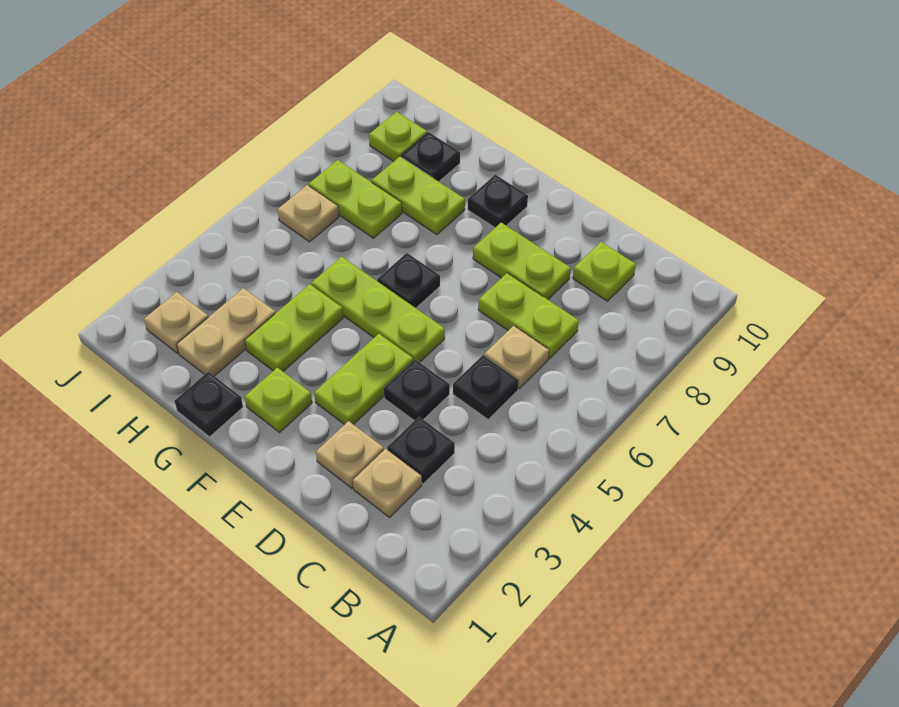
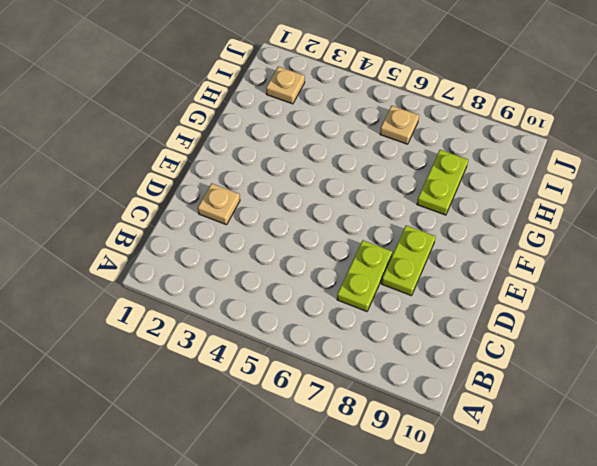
none -> tan 1x1 plate [353,449,422,517]
none -> black 1x1 plate [387,417,455,484]
none -> black 1x1 plate [453,355,518,419]

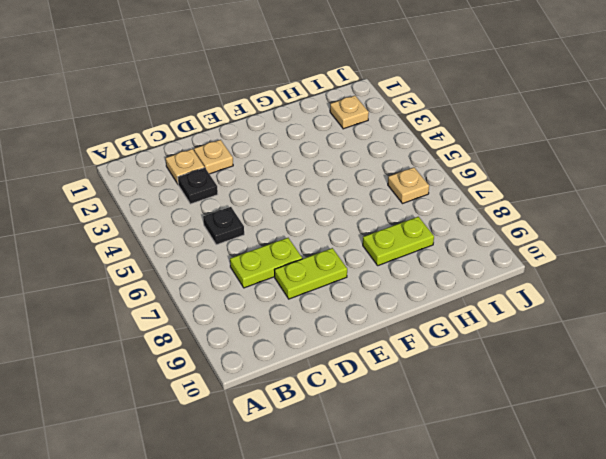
none -> tan 1x1 plate [484,326,549,389]
none -> lime 1x1 plate [573,242,636,301]
none -> black 1x1 plate [384,359,450,421]

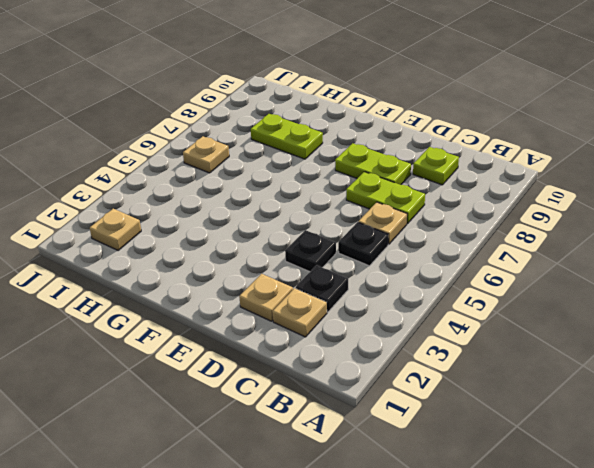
none -> lime 1x2 plate [314,334,413,425]
none -> lime 1x3 plate [311,257,445,363]
none -> lime 1x1 plate [245,367,312,432]

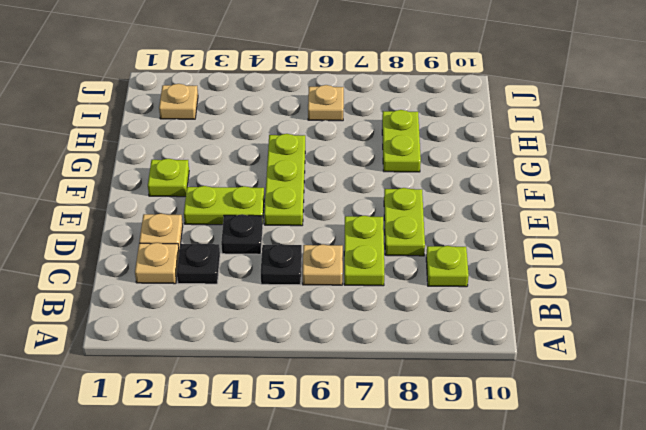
none -> black 1x1 plate [377,253,440,308]
none -> black 1x1 plate [468,175,528,227]
none -> black 1x1 plate [175,372,243,437]

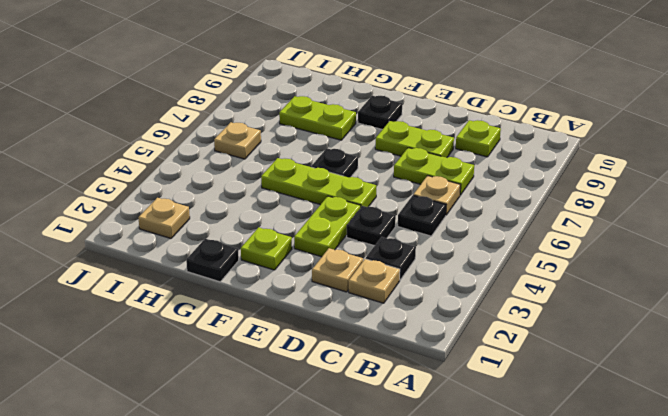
none -> lime 1x2 plate [245,284,343,371]
none -> tan 1x2 plate [177,288,276,376]
none -> lime 1x2 plate [309,160,402,238]

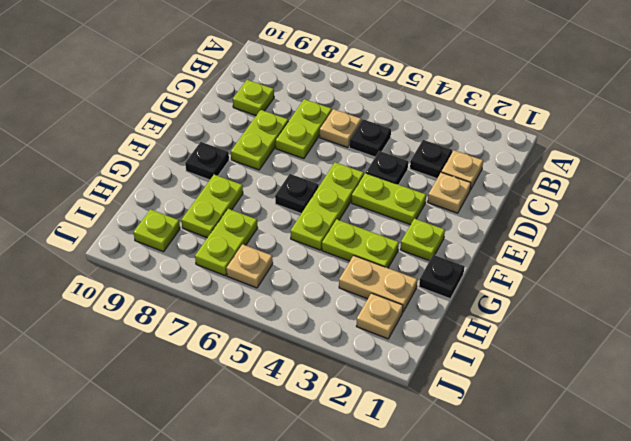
none -> black 1x1 plate [401,132,460,182]

